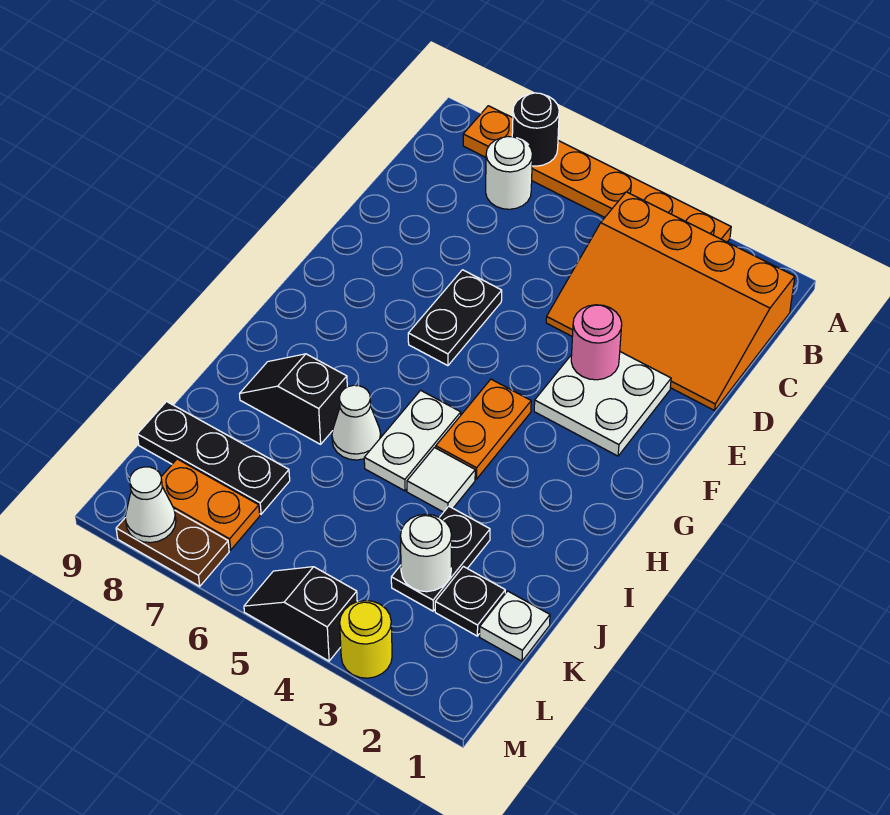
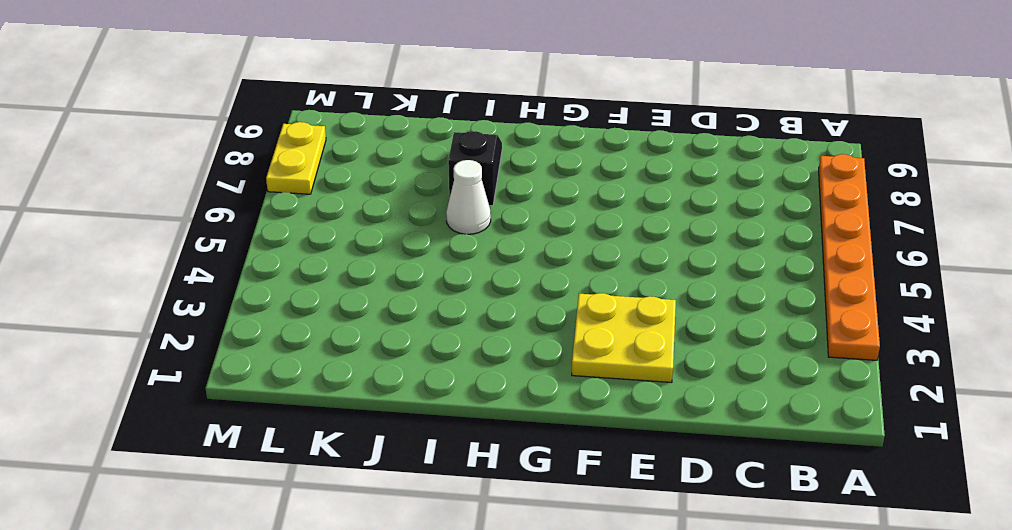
yellow 2x2 plate [572,293,676,382] -> white 2x2 plate [534,352,671,456]
yellow 1x2 plate [266,122,326,194] -> brown 1x2 plate [116,510,229,586]
none -> orange 3x4 slope [546,192,795,411]
none -> white 1x1 round brick [486,137,532,209]
none -> black 1x2 plate [408,270,502,366]

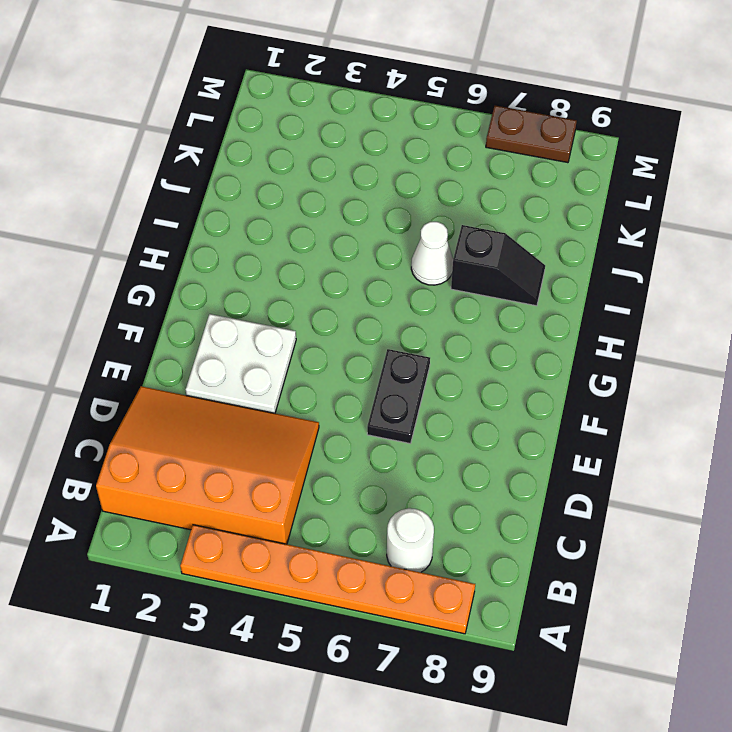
none -> orange 1x2 plate [436,379,531,479]
none -> white 1x2 plate [364,390,461,491]
none -> white 1x1 tile [407,448,475,512]

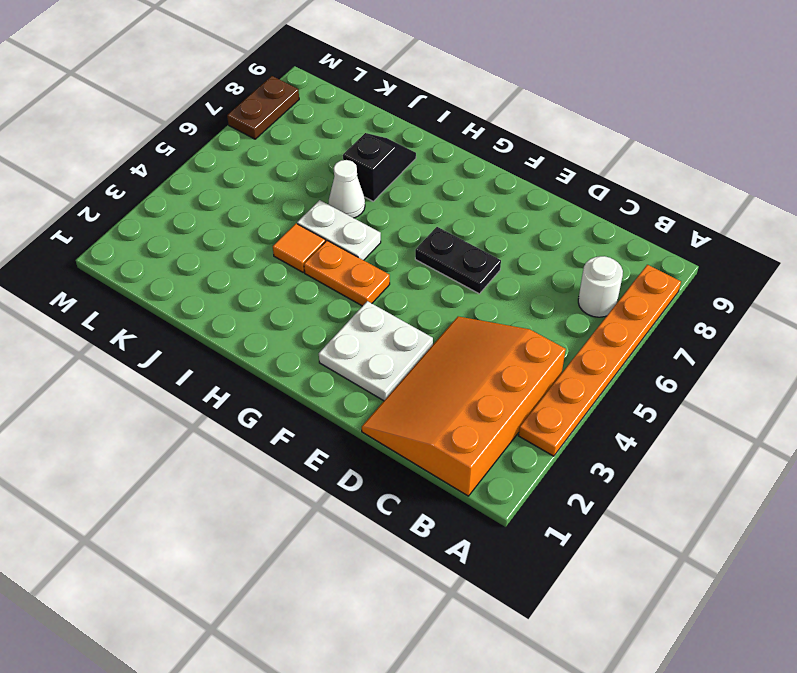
orange 1x1 tile [273,224,326,272] -> white 1x1 tile [407,448,475,512]
none -> black 1x2 plate [391,506,490,611]
none -> white 1x1 plate [480,591,550,661]
none -> black 1x1 plate [435,566,505,636]

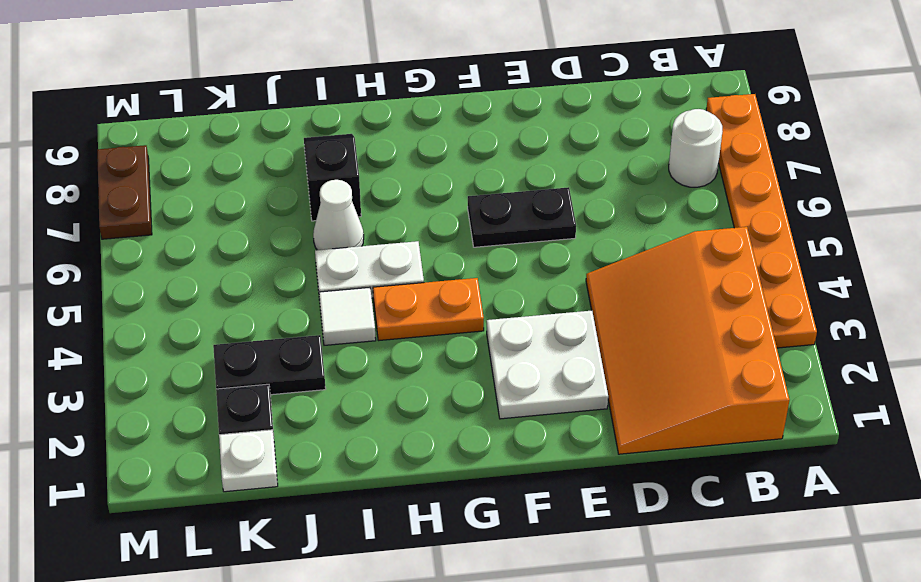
none -> black 1x3 plate [137,402,290,514]
none -> orange 1x2 plate [161,459,260,550]
none -> yellow 1x1 round brick [340,601,392,678]

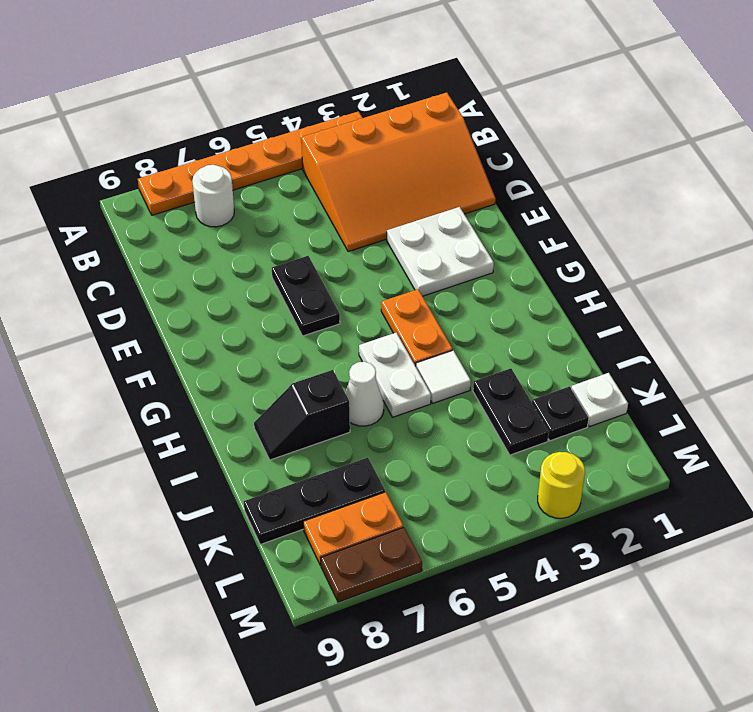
none -> black 1x2 slope [244,567,357,661]
none -> black 1x1 round brick [512,93,559,166]
none -> pink 1x1 round brick [571,305,622,380]

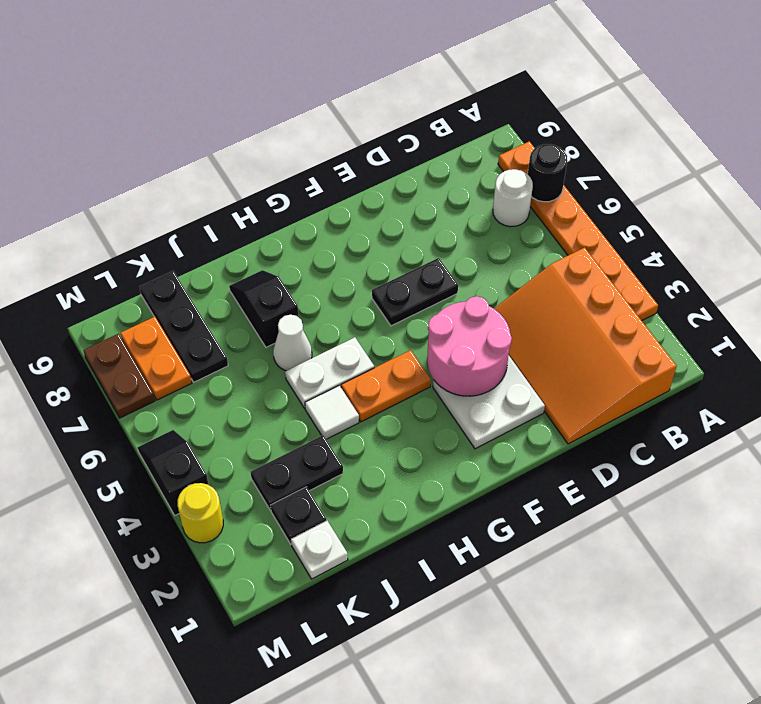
pink 2x2 round brick [427,296,512,396] -> pink 1x1 round brick [571,305,622,380]
none -> white 1x1 round brick [400,514,452,592]
none -> white 1x1 cone [125,467,176,543]

